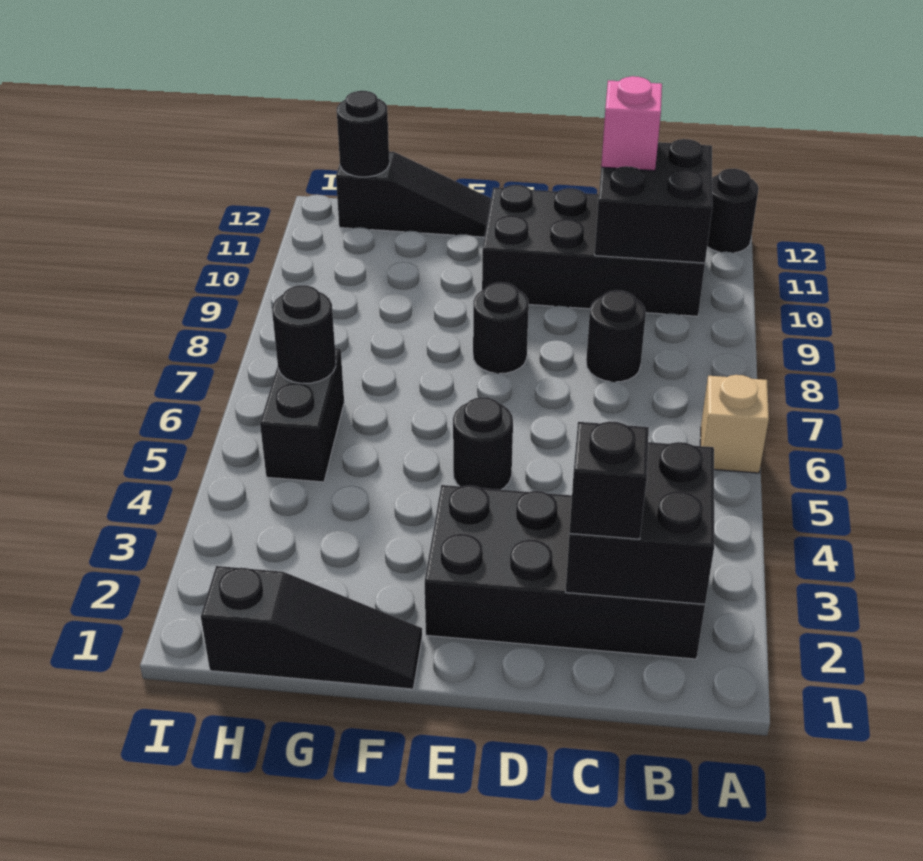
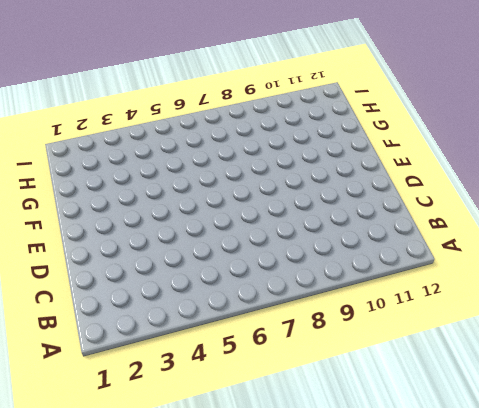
none -> tan 1x1 brick [700,375,769,473]
none -> black 1x1 round brick [707,169,759,253]
none -> black 2x4 brick [425,485,705,659]

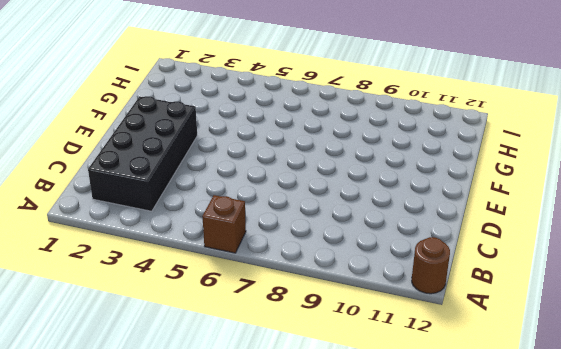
brown 1x1 brick [202,195,246,253] -> tan 1x1 brick [700,375,769,473]
brown 1x1 round brick [412,237,450,294] -> black 1x1 round brick [707,169,759,253]
none -> black 2x4 brick [482,185,705,316]
none -> black 1x1 round brick [586,290,646,382]
none -> black 1x1 round brick [453,397,513,490]

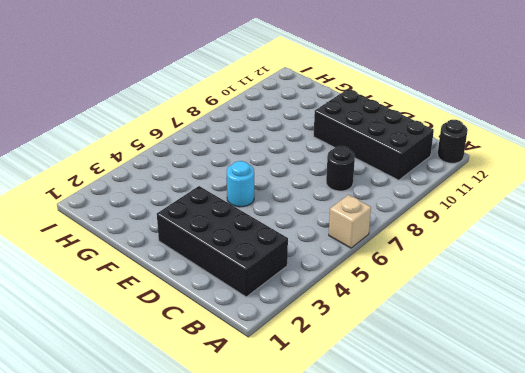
cyan 1x1 round brick [227,161,254,207] -> black 1x1 round brick [453,397,513,490]
none -> black 1x1 round brick [473,282,529,373]
none -> black 1x3 slope [201,566,422,689]
none -> black 1x3 slope [336,152,491,237]

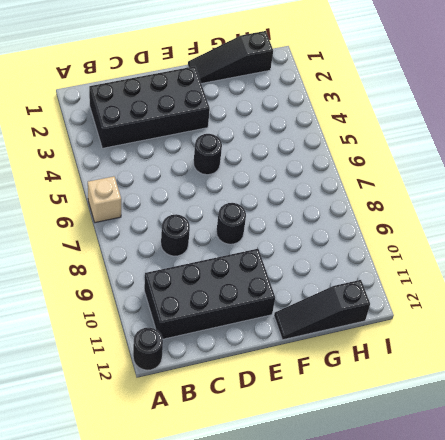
none -> black 1x2 brick [260,348,344,482]
none -> black 2x2 brick [566,442,714,604]
none -> black 2x2 brick [595,139,712,263]

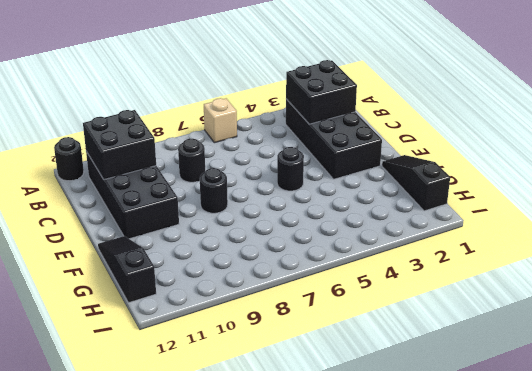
none -> black 1x2 brick [260,348,344,482]
none -> black 1x1 round brick [272,285,336,384]
none -> black 1x1 round brick [337,91,389,177]

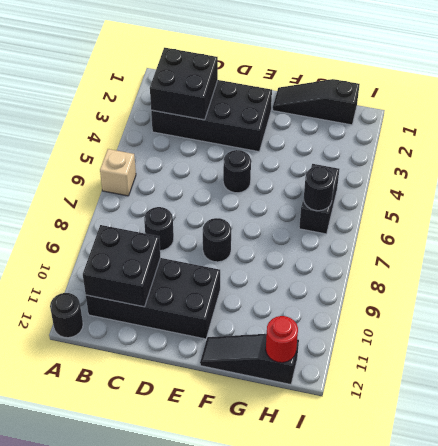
red 1x1 round brick [266,316,298,363] -> black 1x1 round brick [337,91,389,177]
none -> black 1x1 brick [570,421,649,539]
none -> pink 1x1 brick [601,76,662,171]

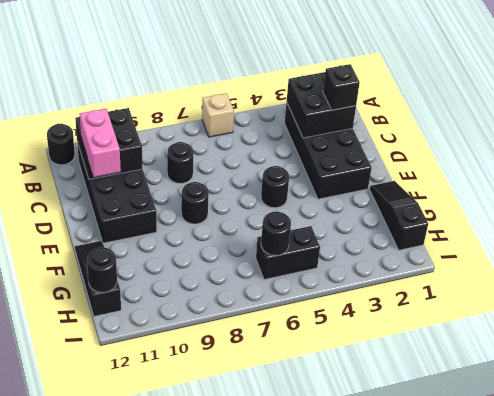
pink 1x2 brick [80,109,121,177] -> pink 1x1 brick [601,76,662,171]

